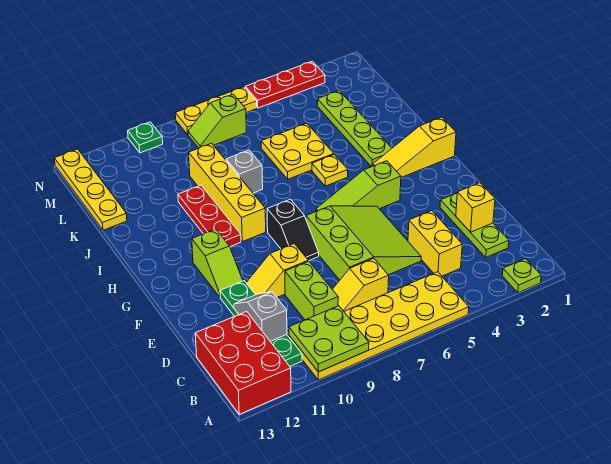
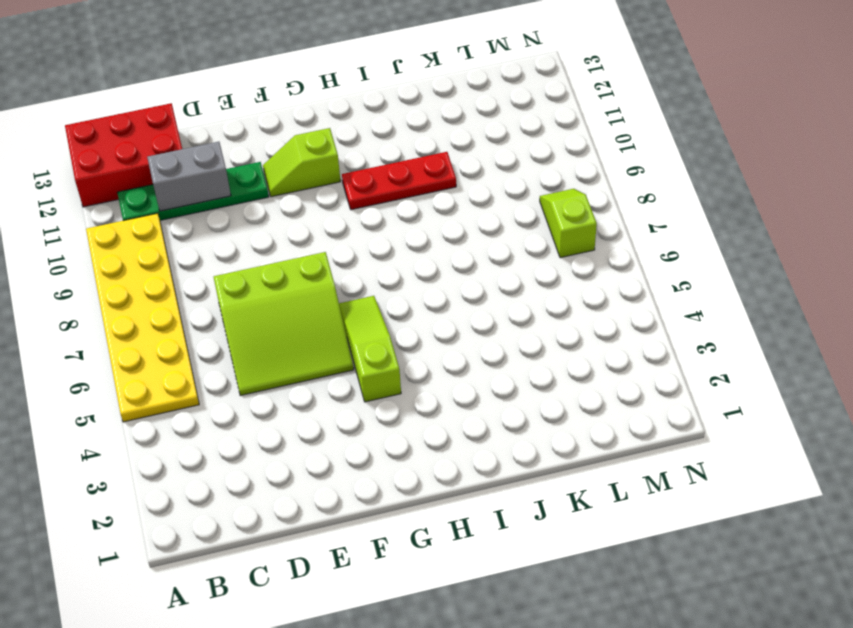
grey 1x2 brick [147,142,231,211] -> grey 1x2 slope [234,292,287,341]
none -> lime 1x1 plate [502,259,541,293]
none -> lime 1x3 plate [440,193,509,257]
none -> yellow 1x2 brick [408,211,462,276]

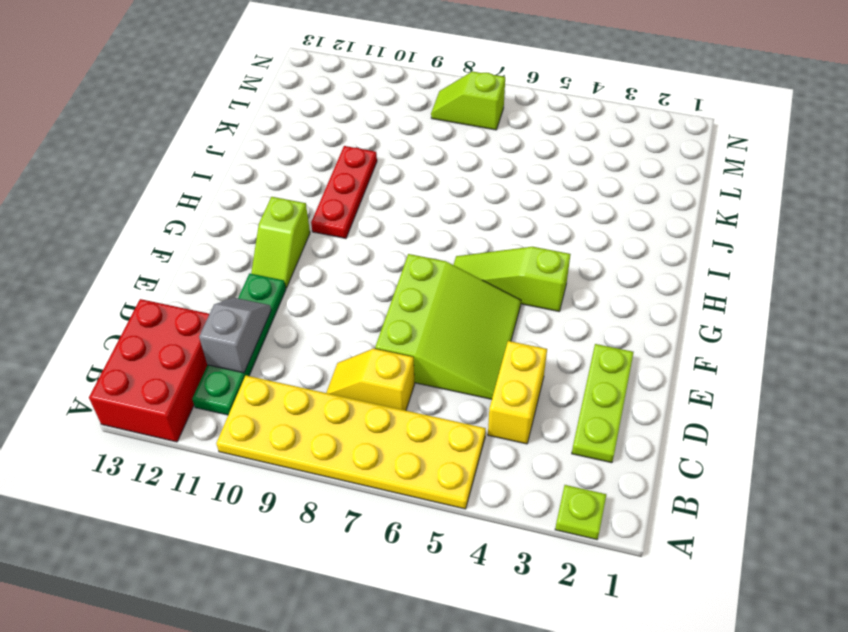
none -> lime 1x2 brick [285,261,338,320]
none -> yellow 1x2 slope [246,244,308,297]
none -> black 1x2 slope [267,199,319,261]

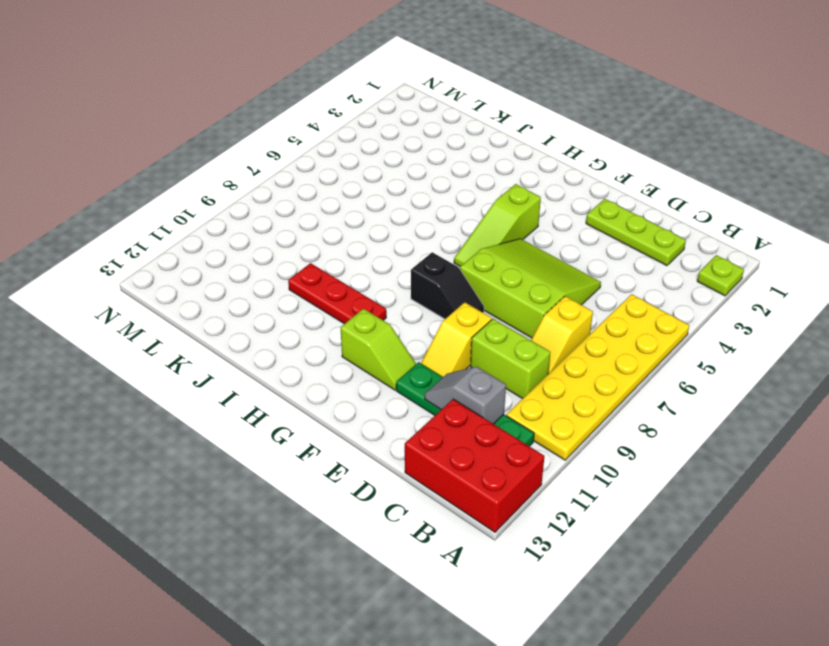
none -> yellow 1x2 brick [408,211,462,276]
none -> yellow 1x3 slope [373,117,456,178]
none -> yellow 1x4 brick [189,143,266,242]

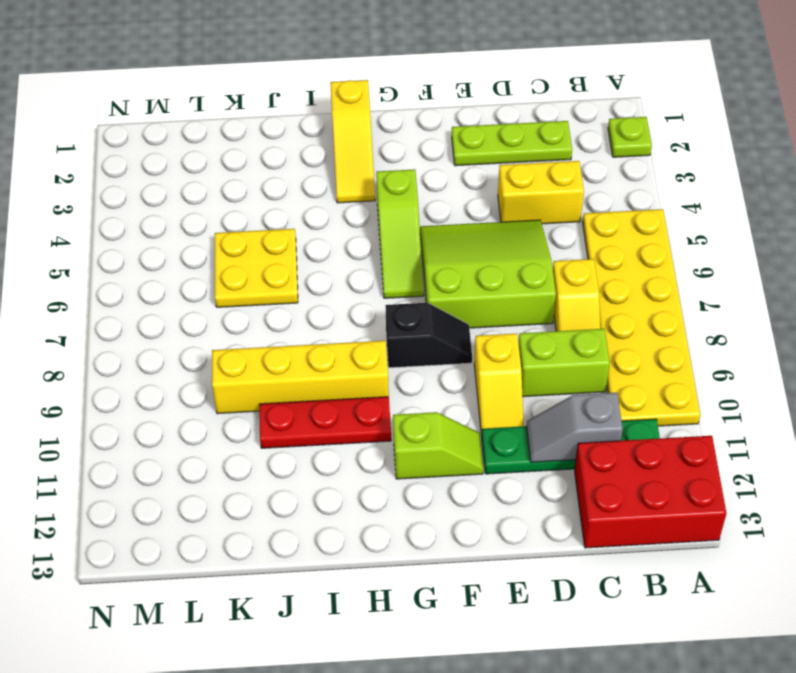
none -> lime 1x4 plate [317,91,392,167]
none -> yellow 1x1 plate [312,155,348,186]
none -> grey 1x1 brick [226,150,263,193]

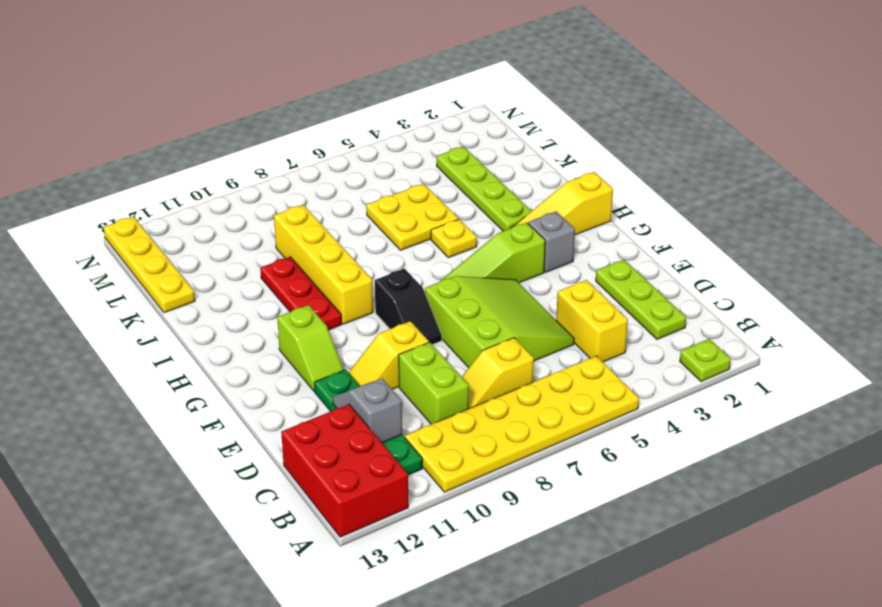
grey 1x1 brick [528,211,575,272] -> grey 1x1 brick moved to [226,150,263,193]
none -> lime 1x2 slope [188,94,246,148]
none -> red 1x3 plate [245,61,325,108]
none -> yellow 1x3 plate [175,87,257,134]

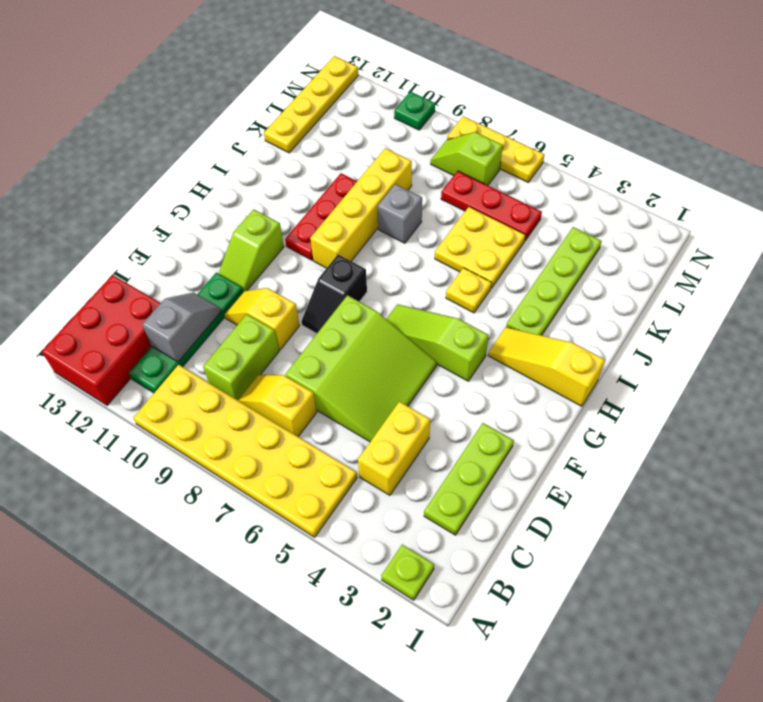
red 1x3 plate [441,171,542,240] -> red 1x3 plate moved to [245,61,325,108]
none -> lime 2x2 plate [289,306,369,372]
none -> yellow 1x1 brick [456,183,495,232]

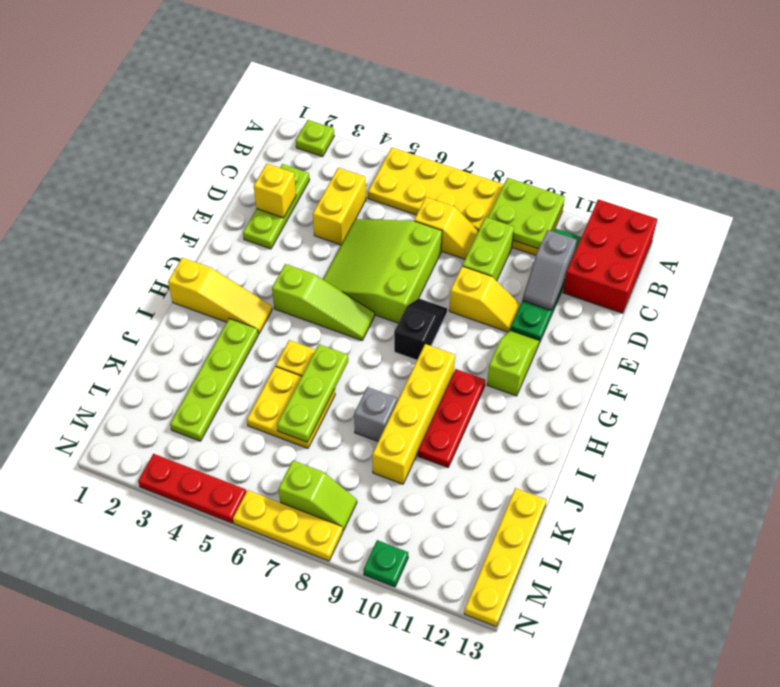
lime 1x3 plate [277,344,348,442] -> none

